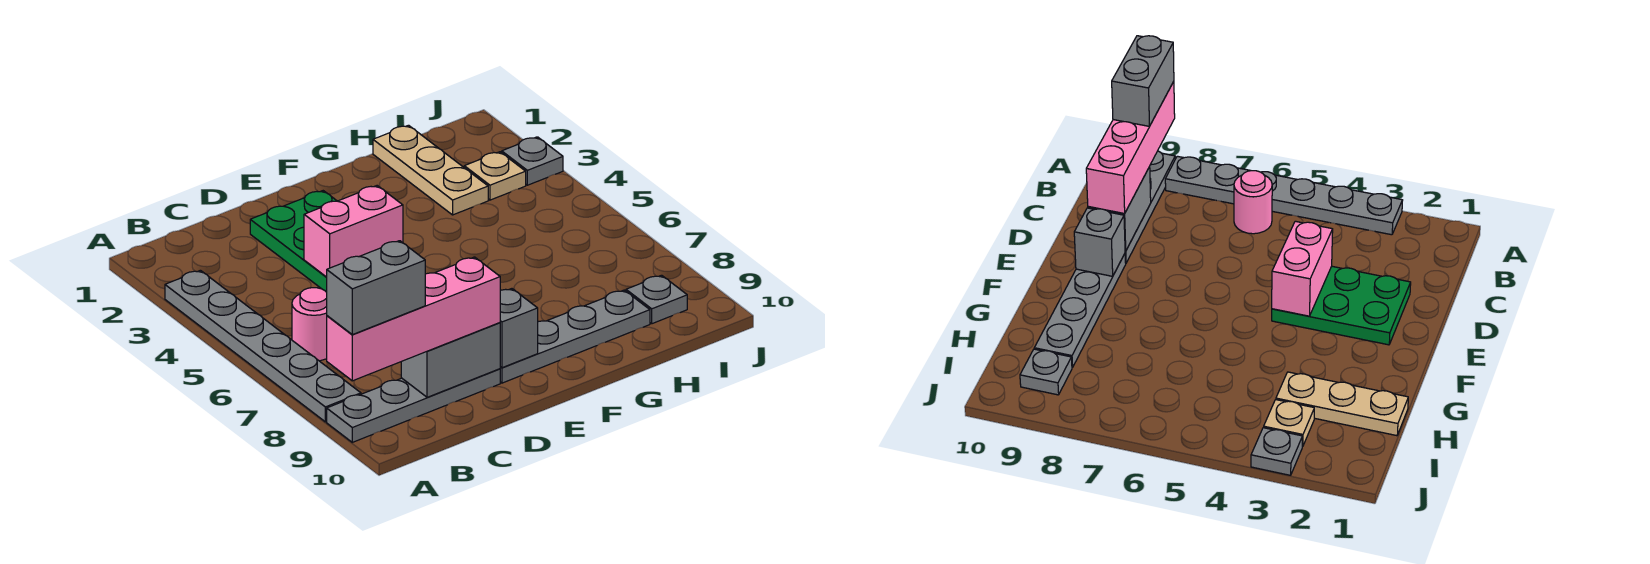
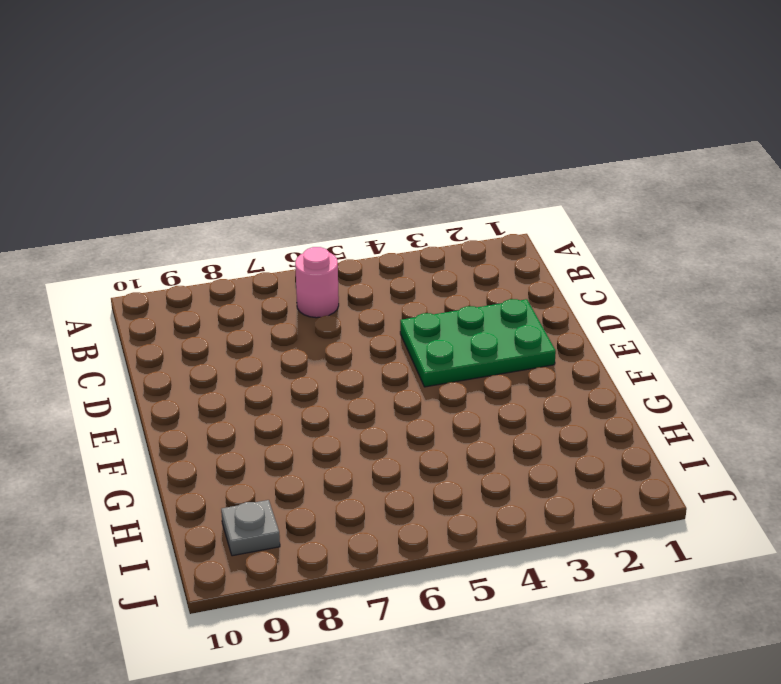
none -> grey 1x6 plate [165,270,361,422]
none -> grey 1x4 plate [327,369,500,442]
none -> grey 1x4 plate [500,290,650,383]

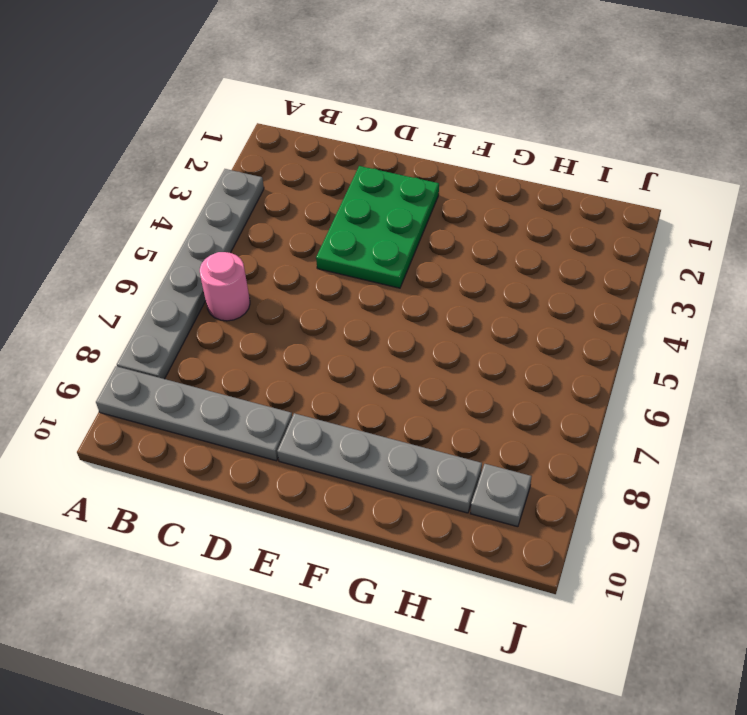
none -> tan 1x3 plate [373,125,488,215]
none -> tan 1x1 plate [464,152,526,200]
none -> grey 1x1 plate [502,137,563,185]

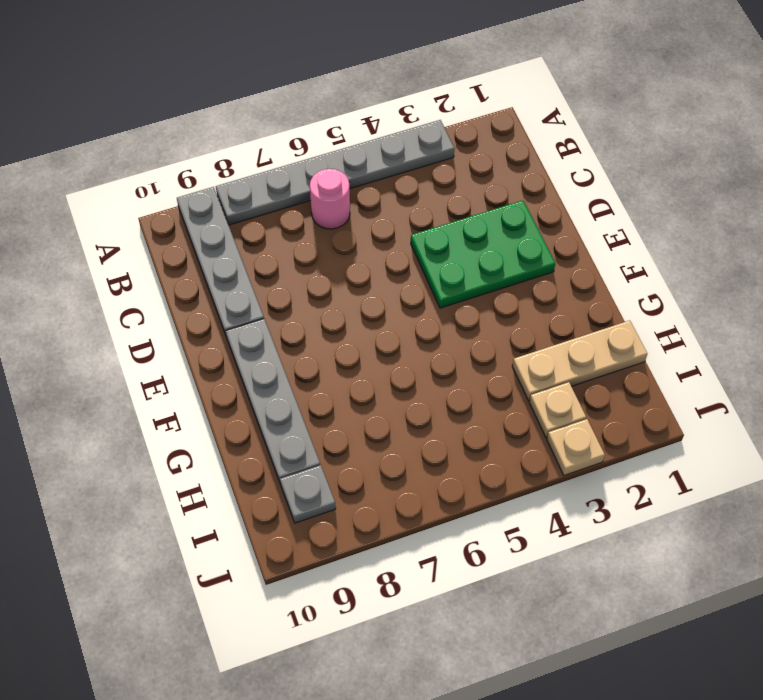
tan 1x1 plate [547,419,605,475] -> grey 1x1 plate [502,137,563,185]
none -> grey 1x2 brick [401,323,500,398]
none -> pink 1x2 brick [304,186,403,277]
none -> grey 1x1 brick [500,289,538,368]

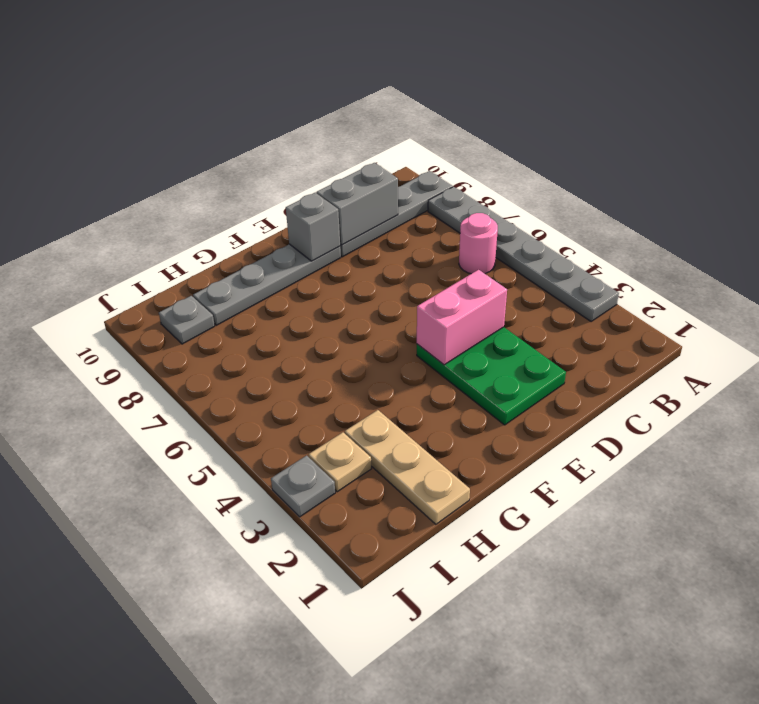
none -> pink 1x4 brick [327,257,500,381]
none -> grey 1x2 brick [327,241,425,335]

